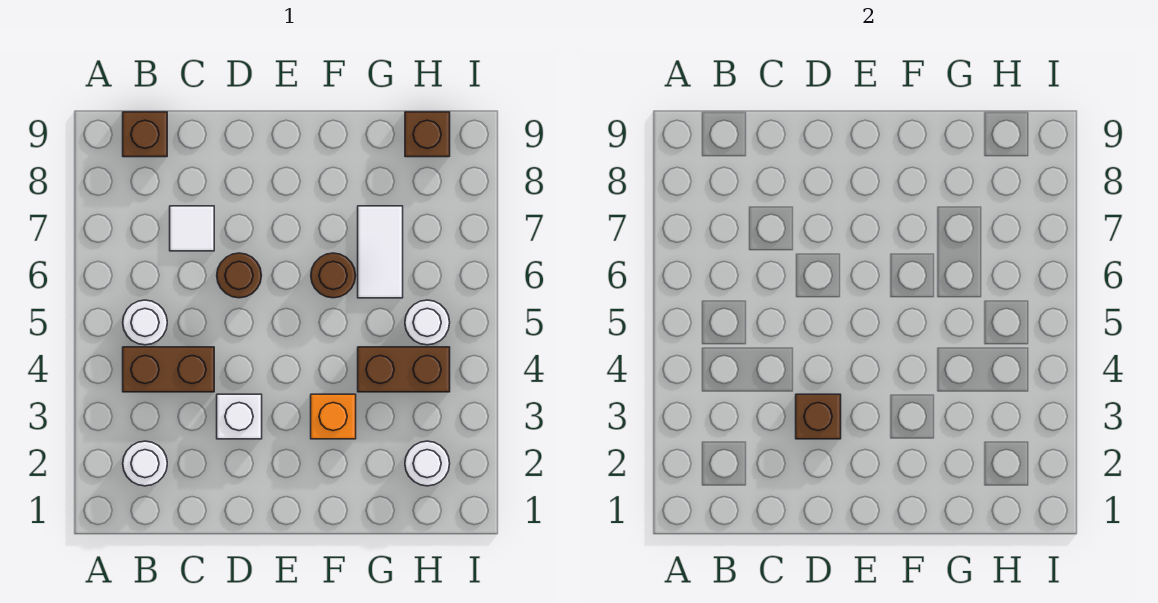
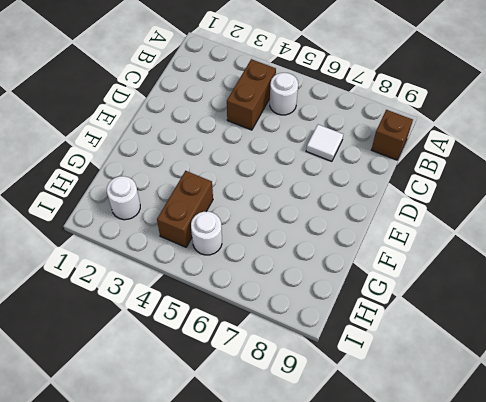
none -> white 1x1 round brick [123,441,167,486]
none -> white 1x1 brick [217,394,262,439]
none -> brown 1x1 round brick [217,253,261,298]

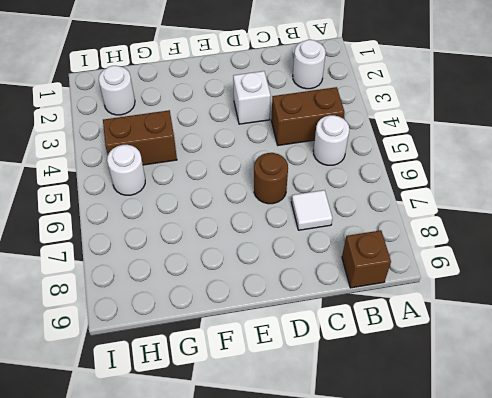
none -> orange 1x1 brick [311,394,356,439]
none -> brown 1x1 round brick [311,253,356,298]
none -> white 1x2 tile [358,206,403,298]

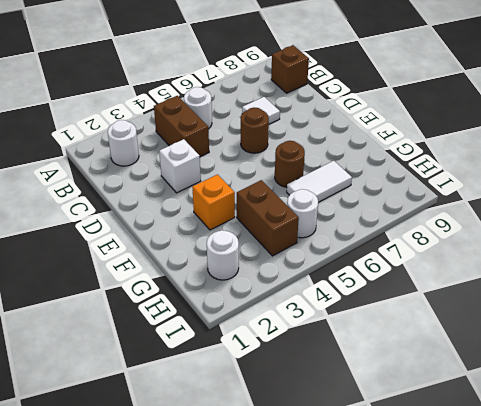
none -> brown 1x1 brick [405,112,450,157]
none -> brown 1x1 brick [796,394,841,439]

